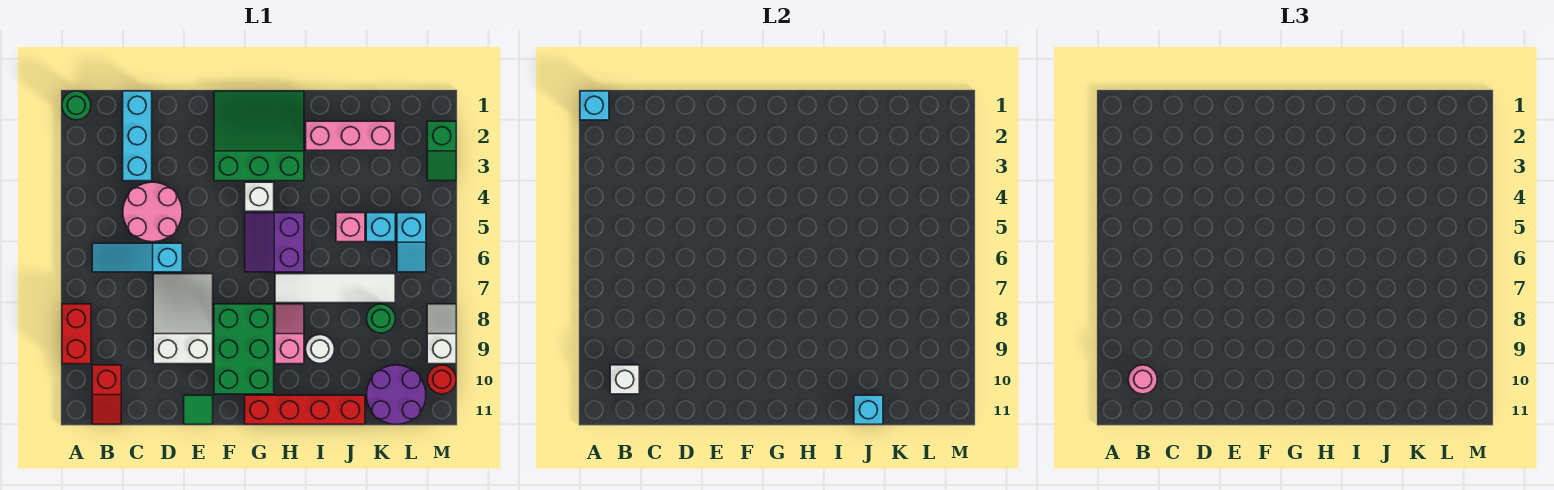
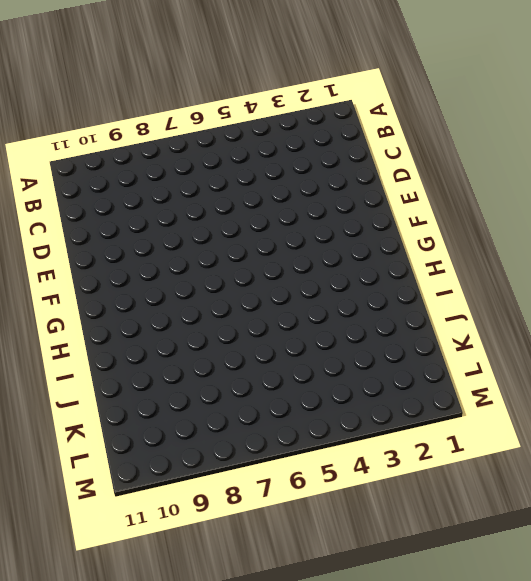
none -> green 1x1 round brick [62,91,91,120]
none -> red 1x2 brick [62,304,91,364]
none -> cyan 1x3 slope [92,243,182,272]

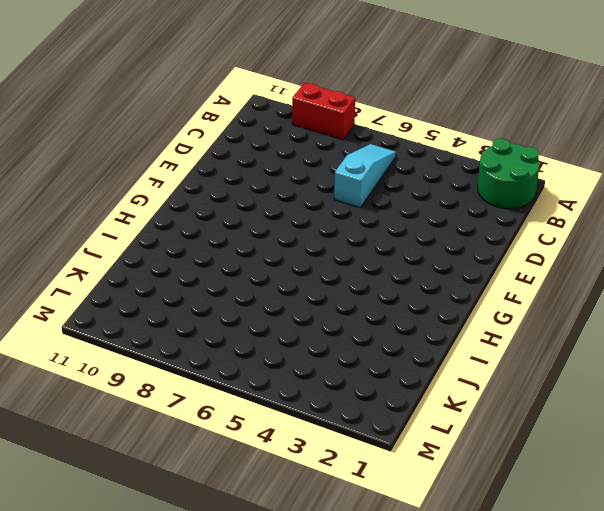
green 2x2 round brick [478,139,540,209] -> green 1x1 round brick [62,91,91,120]
none -> red 1x2 slope [92,365,121,424]
none -> cyan 1x3 brick [123,91,152,181]
none -> pink 2x2 round brick [123,182,182,242]

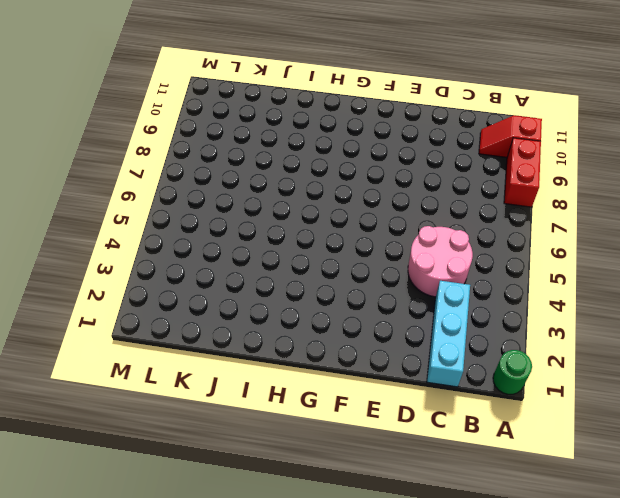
red 1x2 slope [479,115,542,157] -> red 1x2 slope turned to [92,365,121,424]
none -> cyan 1x3 slope [92,243,182,272]
none -> white 2x3 slope [153,274,213,364]
none -> green 1x1 tile [184,395,213,424]

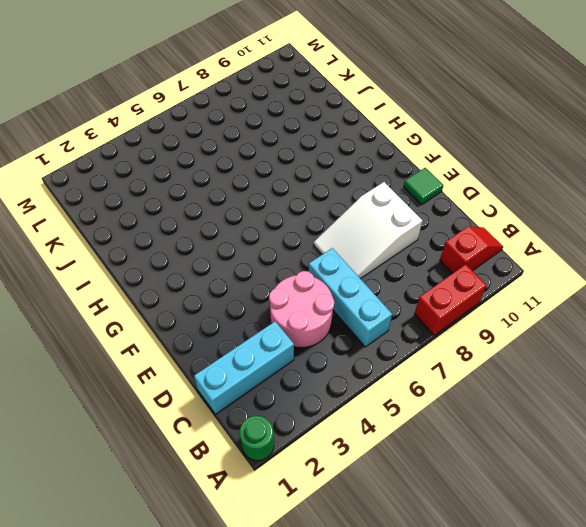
cyan 1x3 brick [309,248,392,347] -> cyan 1x3 slope [92,243,182,272]
none -> green 3x3 slope [214,91,304,181]
none -> green 2x3 brick [214,304,274,394]
none -> white 1x1 brick [245,182,274,211]

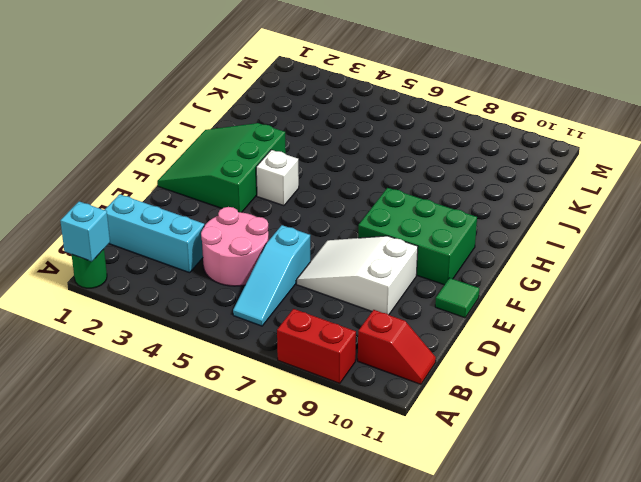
none -> purple 2x2 slope [245,213,304,272]
none -> red 1x4 brick [245,395,365,424]
none -> white 1x4 tile [275,274,395,303]

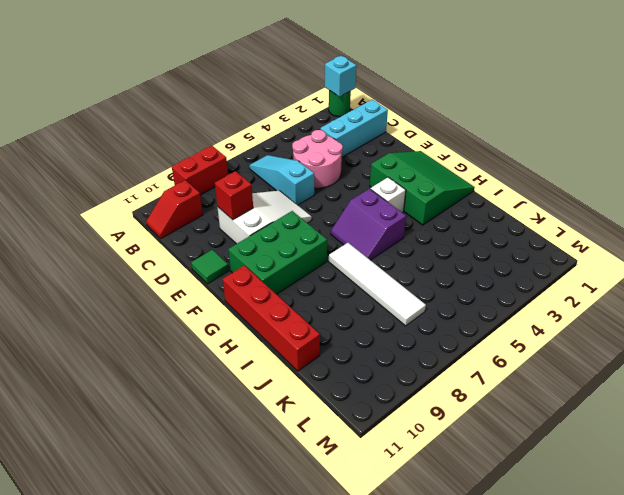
red 1x1 brick [215,171,253,220] -> none
purple 2x2 slope [331,189,406,260] -> purple 2x2 slope turned to [245,213,304,272]
none -> pink 1x2 slope [275,304,304,364]
none -> pink 1x3 brick [306,121,395,150]
none -> white 1x1 round brick [306,335,334,363]

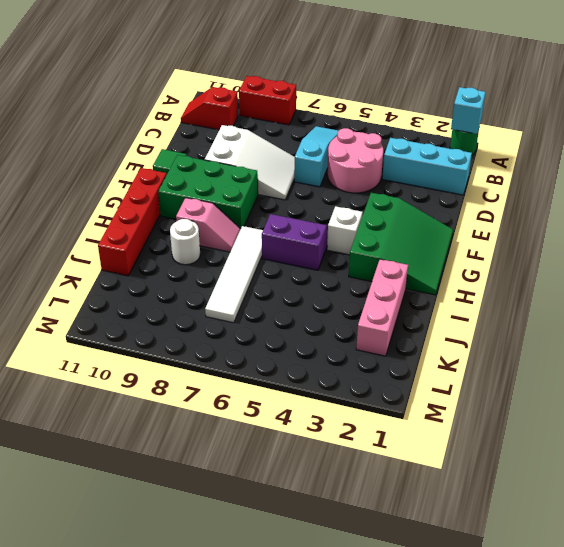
none -> pink 1x1 brick [336,213,365,242]
none -> cyan 1x1 brick [366,213,395,242]
none -> green 1x1 round brick [366,304,395,333]

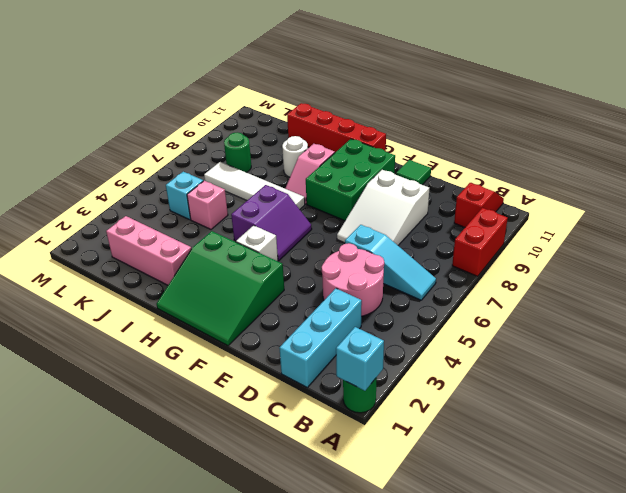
none -> purple 2x2 round brick [366,365,426,424]
none -> cyan 1x2 slope [397,213,426,272]
none -> green 1x2 slope [427,121,456,181]

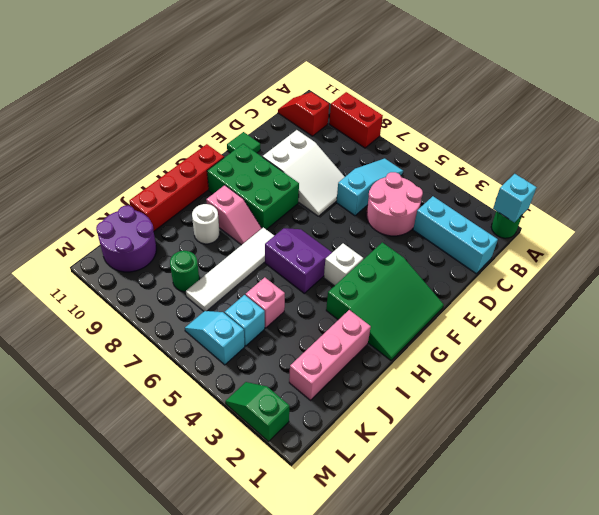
none -> white 1x2 slope [427,304,456,364]
none -> red 1x1 round brick [427,365,456,394]
none -> white 1x1 brick [610,365,639,394]

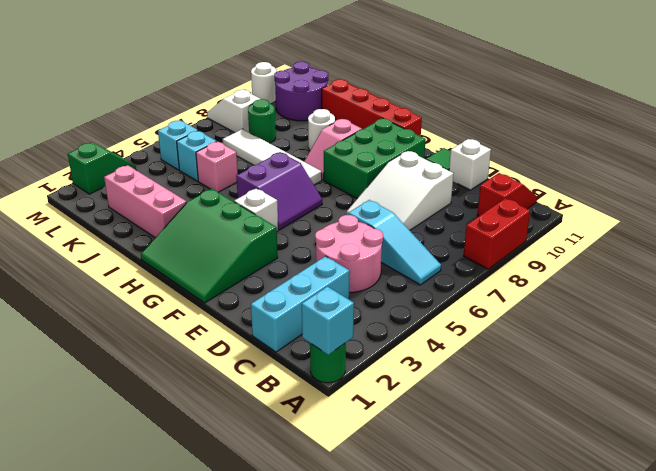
white 1x1 brick [449,139,491,190] -> white 1x1 brick moved to [610,365,639,394]
white 1x2 slope [207,90,260,133] -> white 1x2 slope turned to [427,304,456,364]
white 1x1 round brick [251,62,276,104] -> red 1x1 round brick [427,365,456,394]
none -> cyan 1x1 brick [854,395,883,424]
none -> pink 1x1 round brick [1128,365,1157,394]

